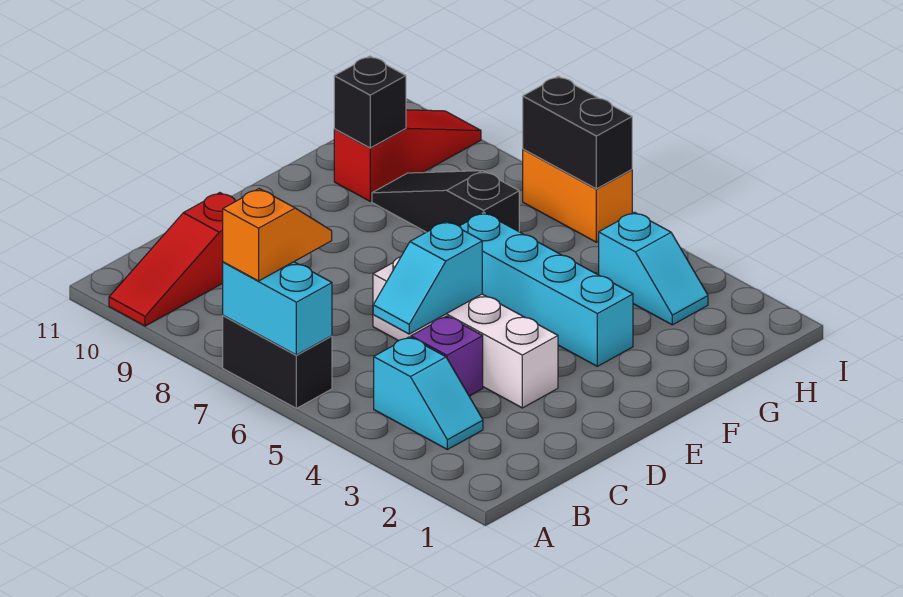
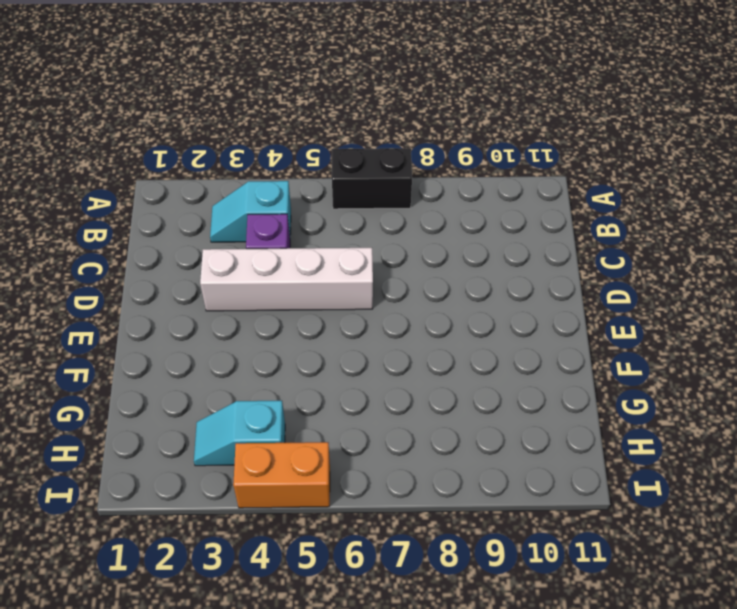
orange 1x2 brick [233,442,330,508] -> orange 1x2 brick moved to [523,149,632,242]
none -> red 1x3 slope [109,193,236,326]
none -> cyan 1x4 brick [459,213,633,366]
none -> black 1x3 slope [372,171,519,232]

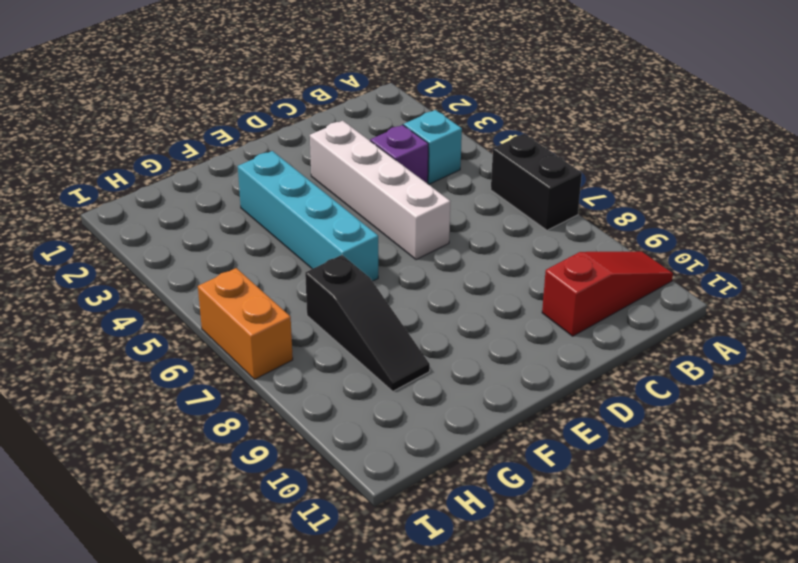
none -> red 1x3 slope [334,110,481,201]
none -> cyan 1x2 slope [599,212,708,325]
none -> cyan 1x2 brick [223,262,332,355]

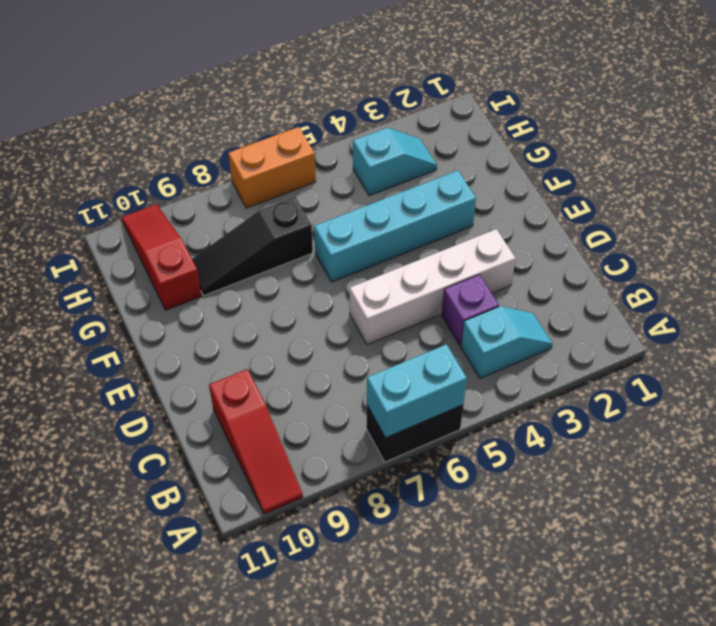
none -> cyan 1x2 slope [373,221,482,334]
none -> black 1x1 brick [334,56,406,148]
none -> black 1x2 brick [523,76,632,189]

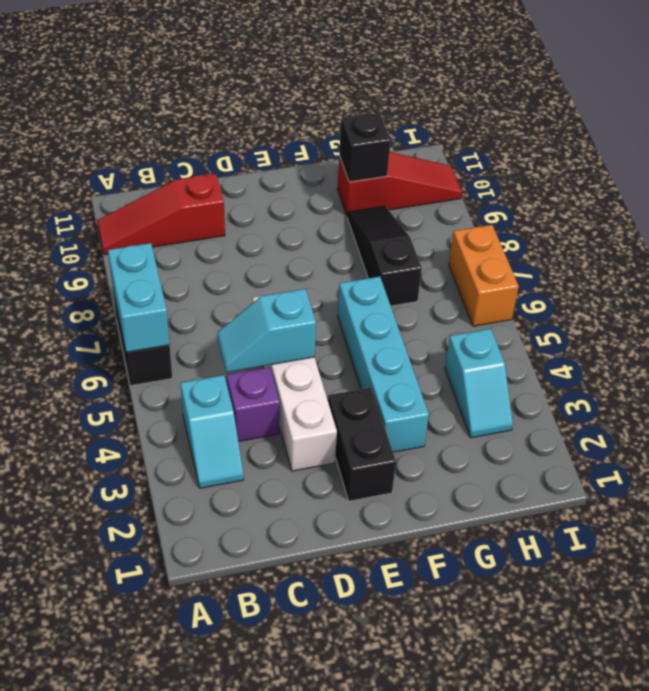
black 1x2 brick [328,388,396,501] -> black 1x2 brick moved to [523,76,632,189]
none -> orange 1x2 slope [223,189,332,281]

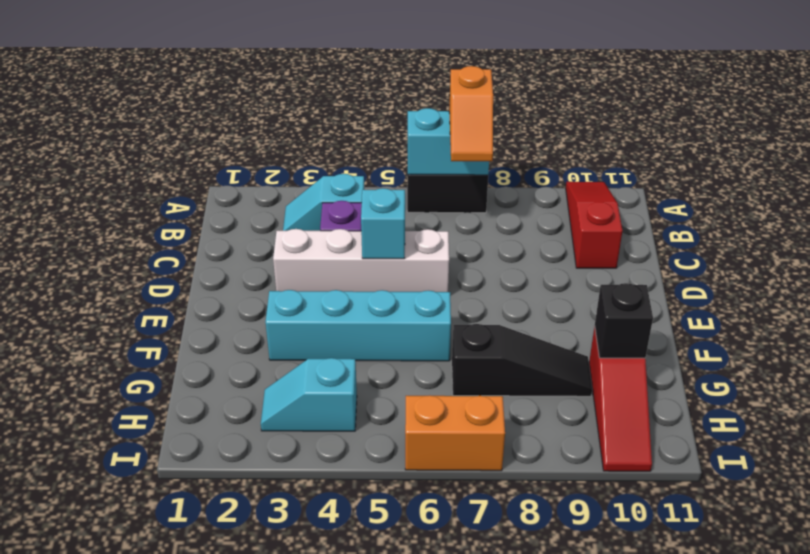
none -> black 1x2 brick [523,76,632,189]

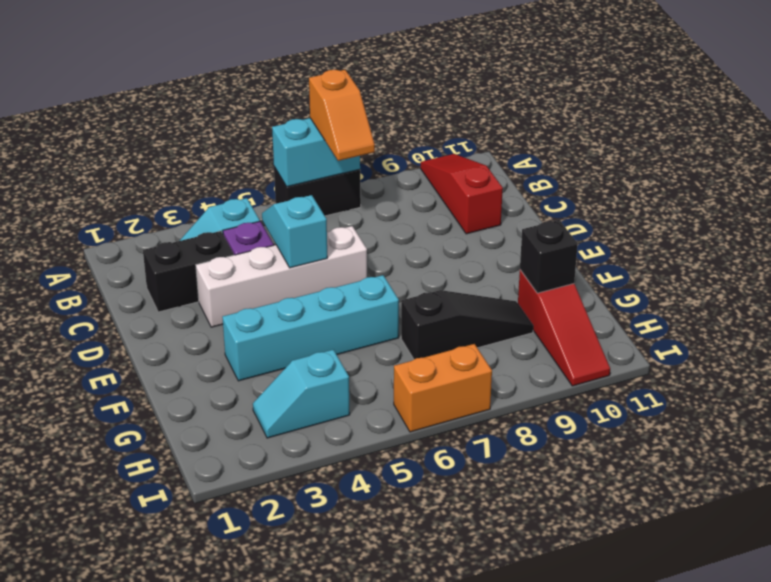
black 1x2 brick [143,231,234,312] -> black 1x2 brick moved to [523,76,632,189]

